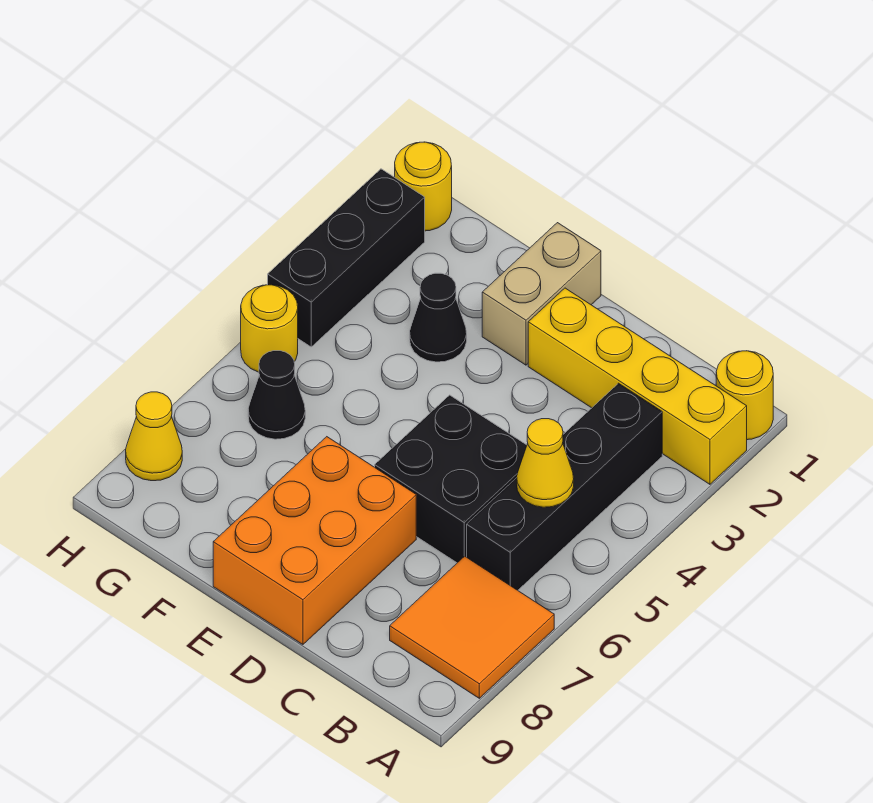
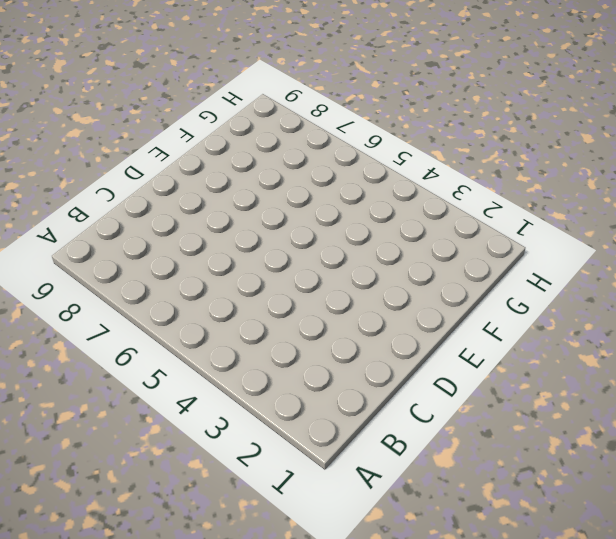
none -> yellow 1x1 round brick [716,351,773,440]
none -> yellow 1x4 brick [528,288,747,484]
none -> orange 2x2 tile [390,556,554,698]

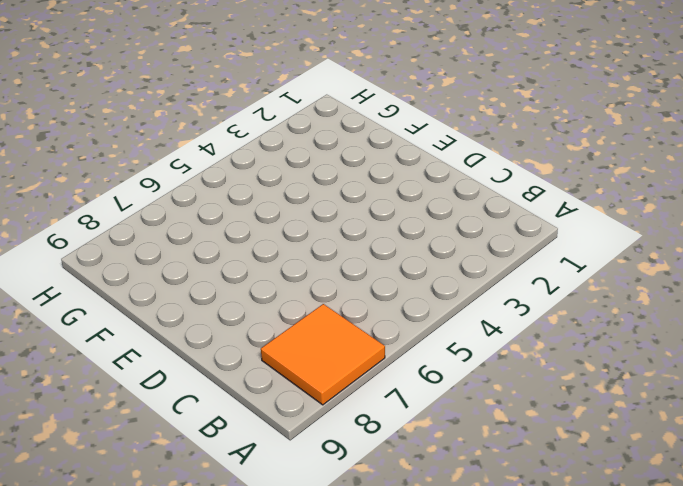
none -> yellow 1x1 round brick [716,351,773,440]
none -> yellow 1x4 brick [528,288,747,484]
none -> black 1x4 brick [467,383,662,590]

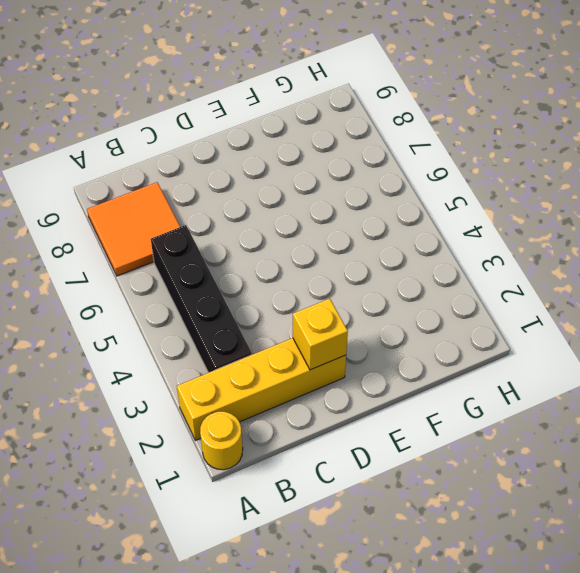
yellow 1x1 brick [293,298,348,370] -> none
none -> black 2x2 brick [375,395,527,563]
none -> orange 2x3 brick [213,437,416,644]
none -> tan 1x2 brick [482,223,601,365]

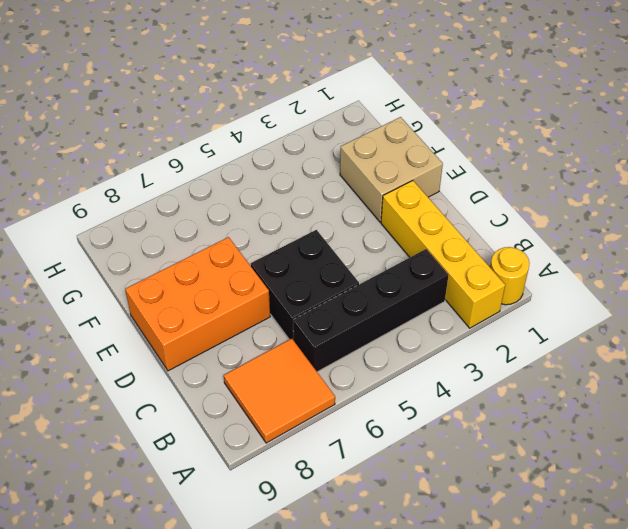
tan 2x2 brick [340,117,443,222] -> tan 1x2 brick [482,223,601,365]
none -> black 1x1 cone [410,273,467,362]
none -> black 1x1 cone [248,351,305,439]
none -> yellow 1x1 round brick [395,142,452,231]

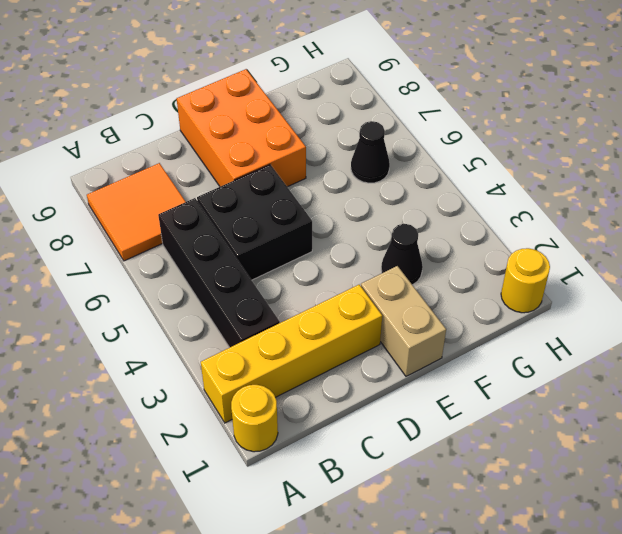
none -> black 1x3 brick [268,169,425,347]
none -> yellow 1x1 round brick [241,285,298,372]
none -> yellow 1x1 cone [126,392,182,481]

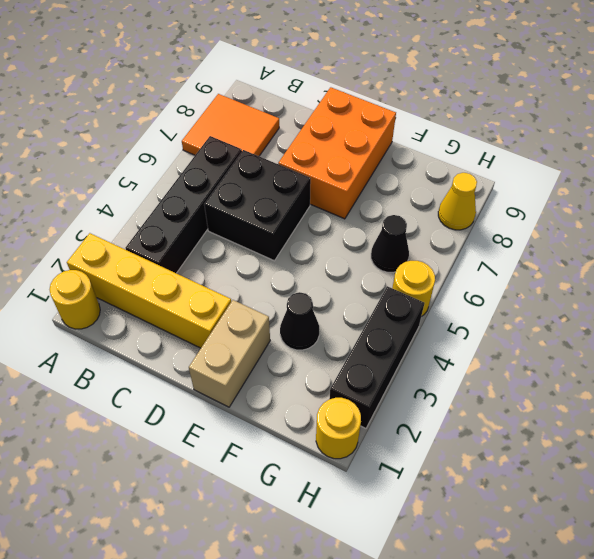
none -> yellow 1x1 cone [517,419,574,507]

